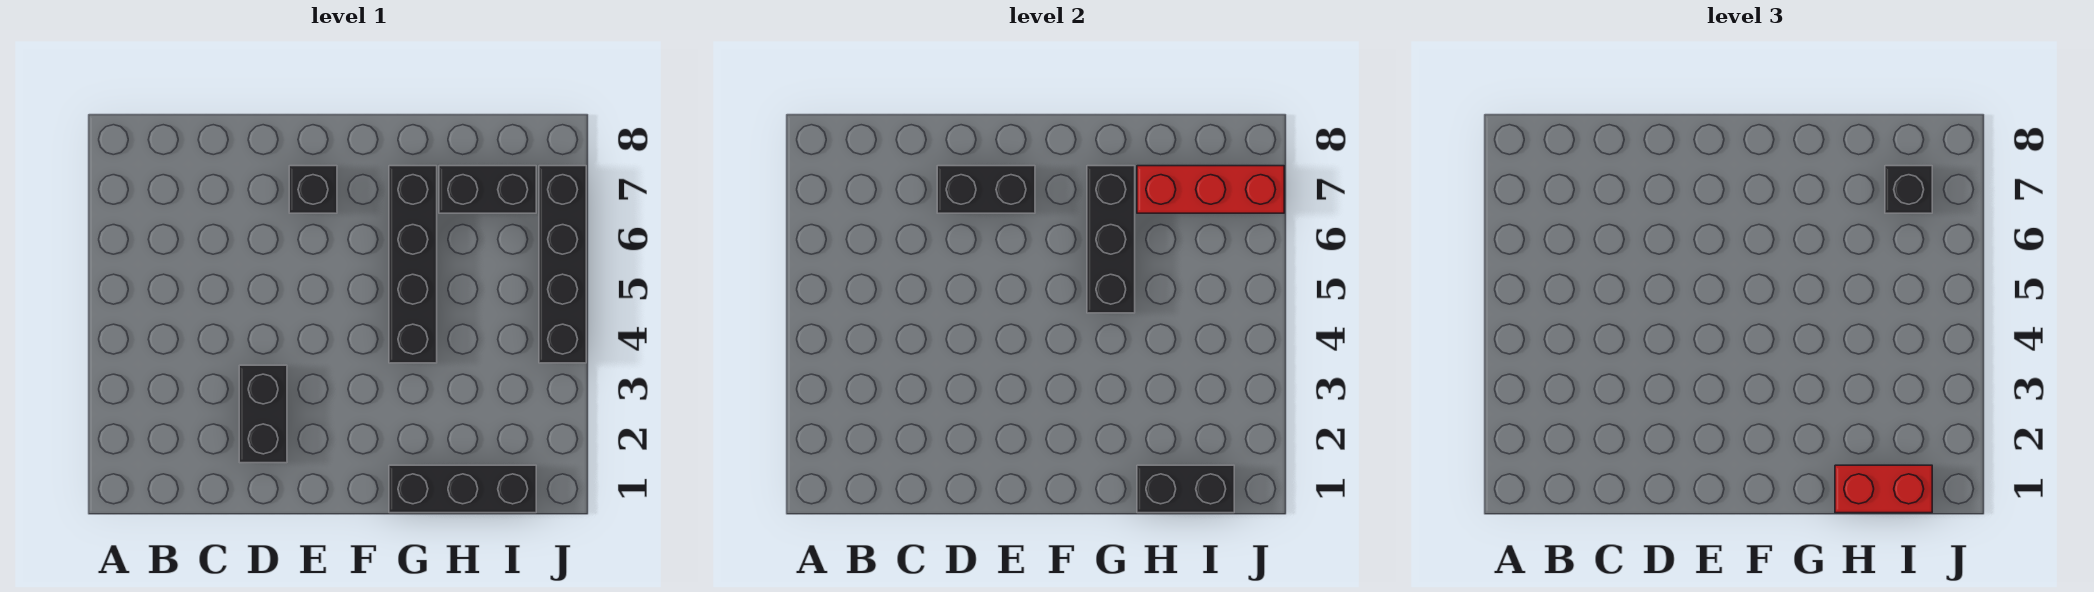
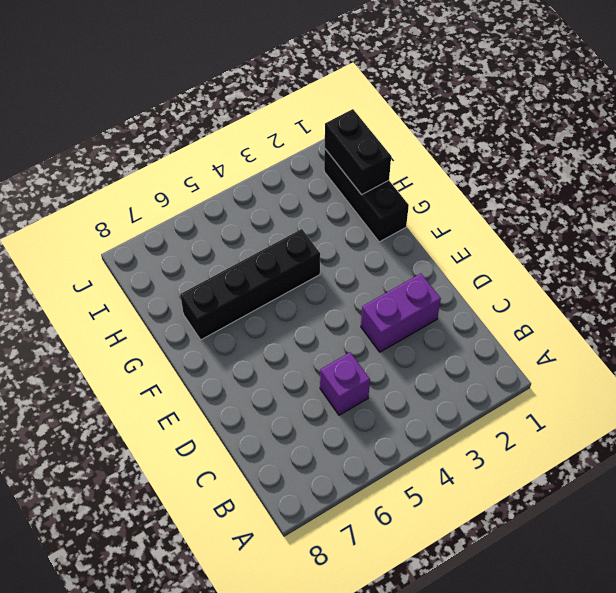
purple 1x1 brick [320,353,370,415] -> none
purple 1x2 brick [361,274,441,352] -> black 1x2 brick [239,365,287,463]
none -> black 1x1 brick [289,166,337,213]
none -> black 1x2 brick [439,166,536,213]
none -> black 1x4 brick [539,166,586,363]

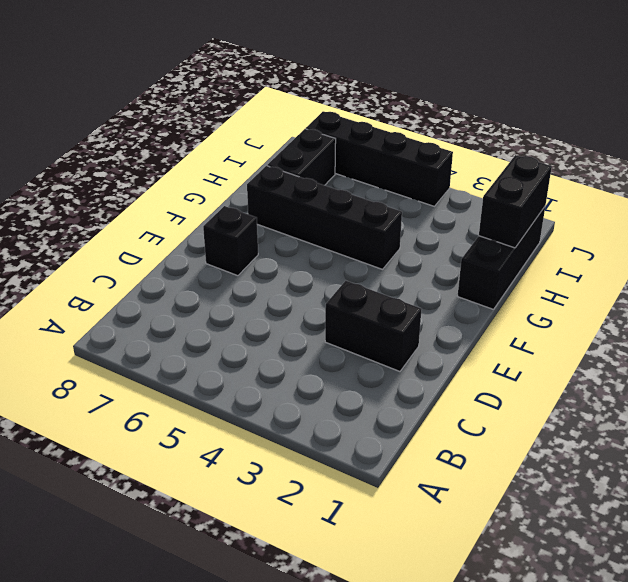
none -> black 1x2 brick [937,166,1035,213]
none -> black 1x3 brick [1087,166,1135,313]
none -> red 1x3 brick [1137,166,1284,213]

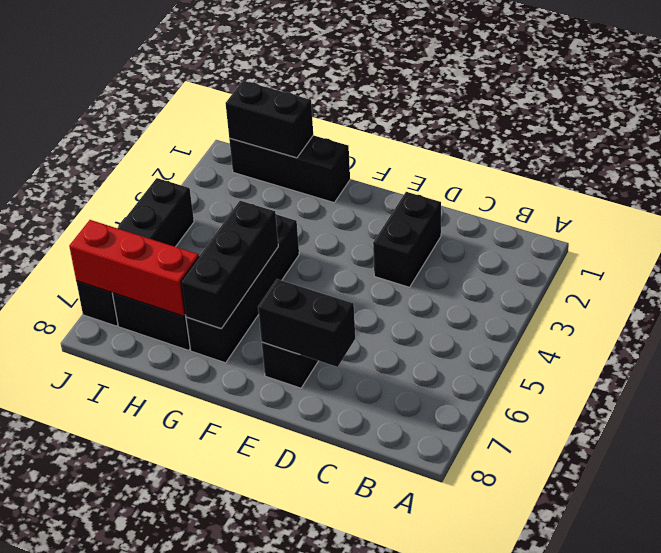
none -> red 1x2 brick [1835,465,1932,513]
none -> black 1x1 brick [1885,166,1932,213]

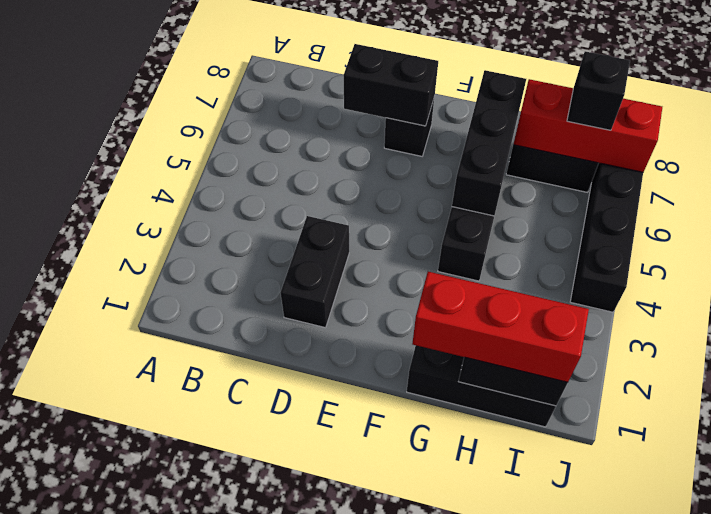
red 1x3 brick [412,272,589,382] -> red 1x2 brick [1835,465,1932,513]

